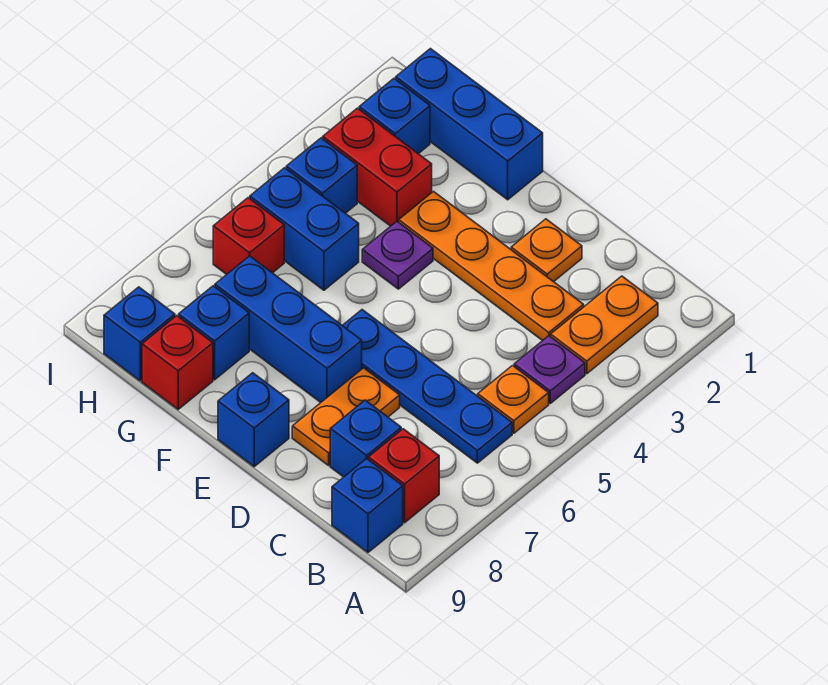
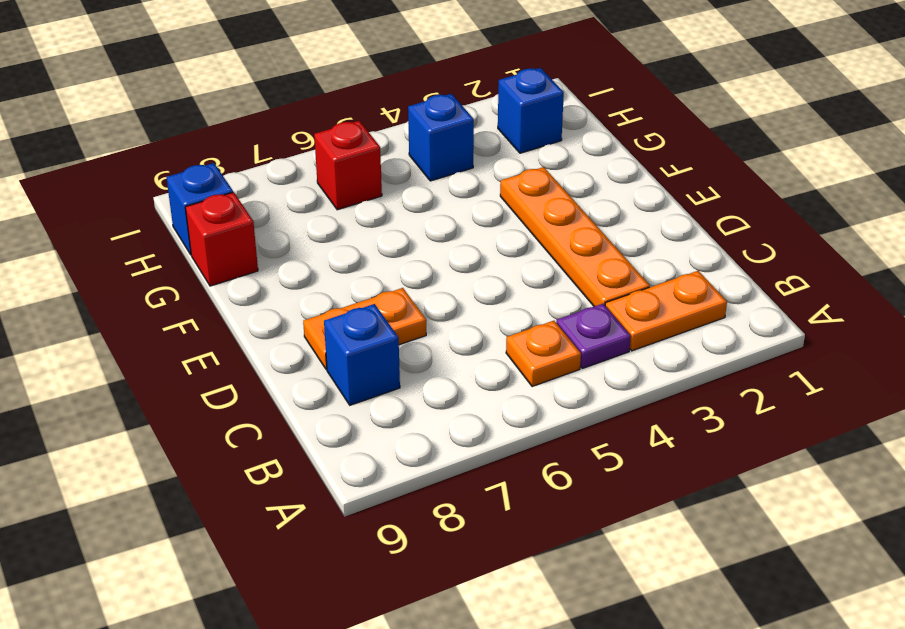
none -> blue 1x4 plate [342,310,512,463]
none -> red 1x1 brick [368,429,439,523]
none -> blue 1x1 brick [332,459,403,552]

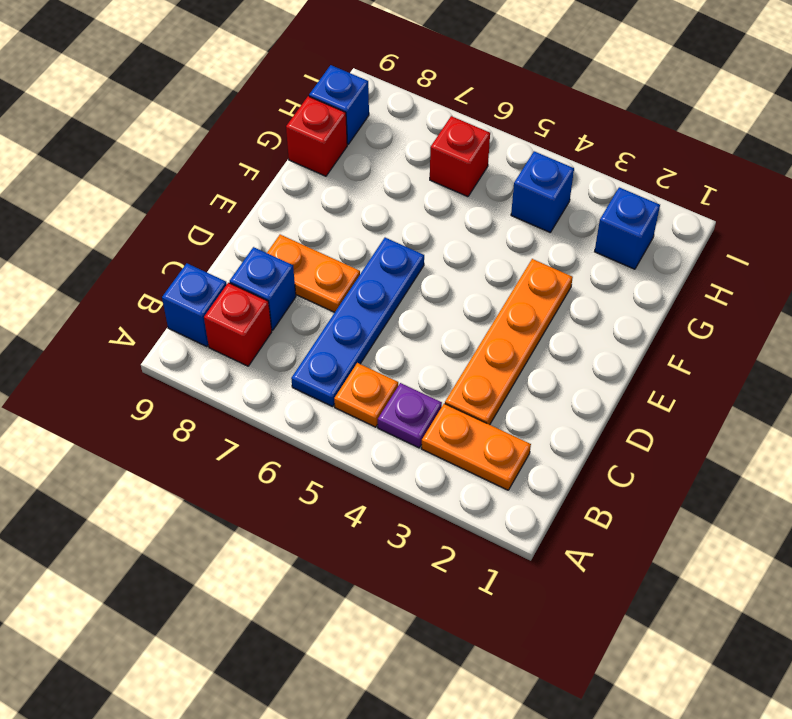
none -> orange 1x1 plate [511,219,582,282]
none -> blue 1x3 brick [215,256,362,402]
none -> blue 1x1 brick [218,373,289,467]

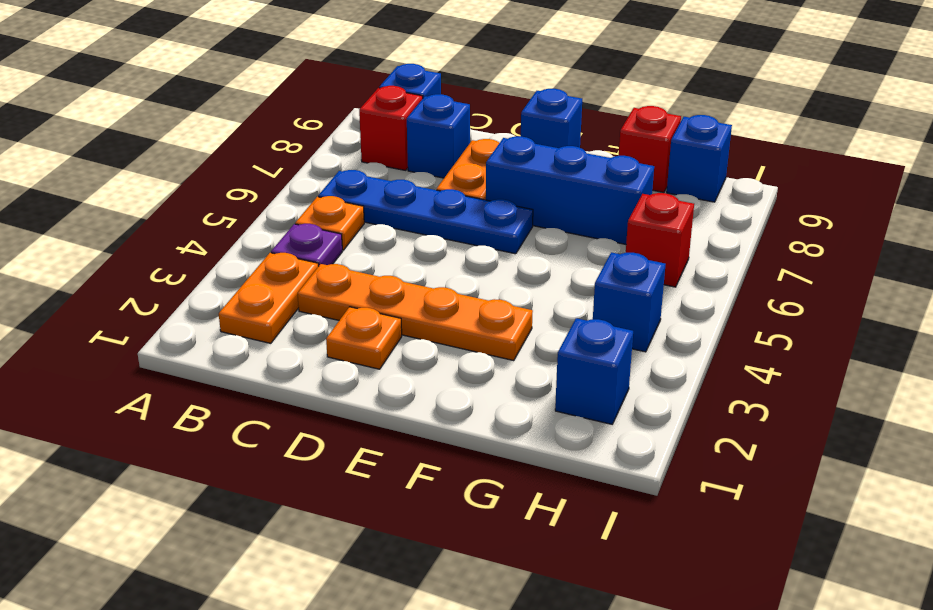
none -> blue 1x3 brick [396,49,543,200]
none -> purple 1x1 plate [362,221,433,289]
none -> red 1x2 brick [323,108,432,226]

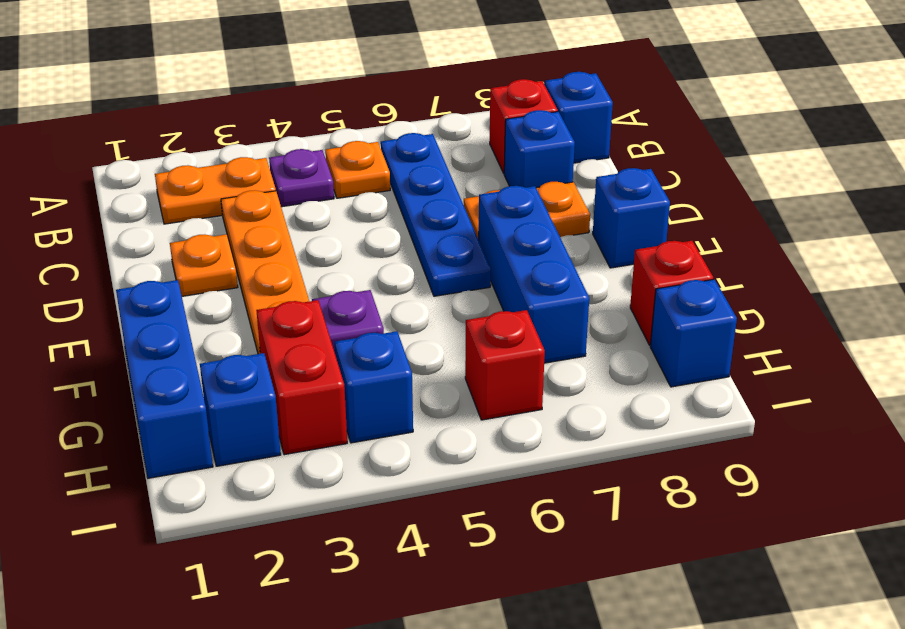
none -> blue 1x2 brick [250,168,359,290]
none -> blue 1x1 brick [179,286,249,380]

